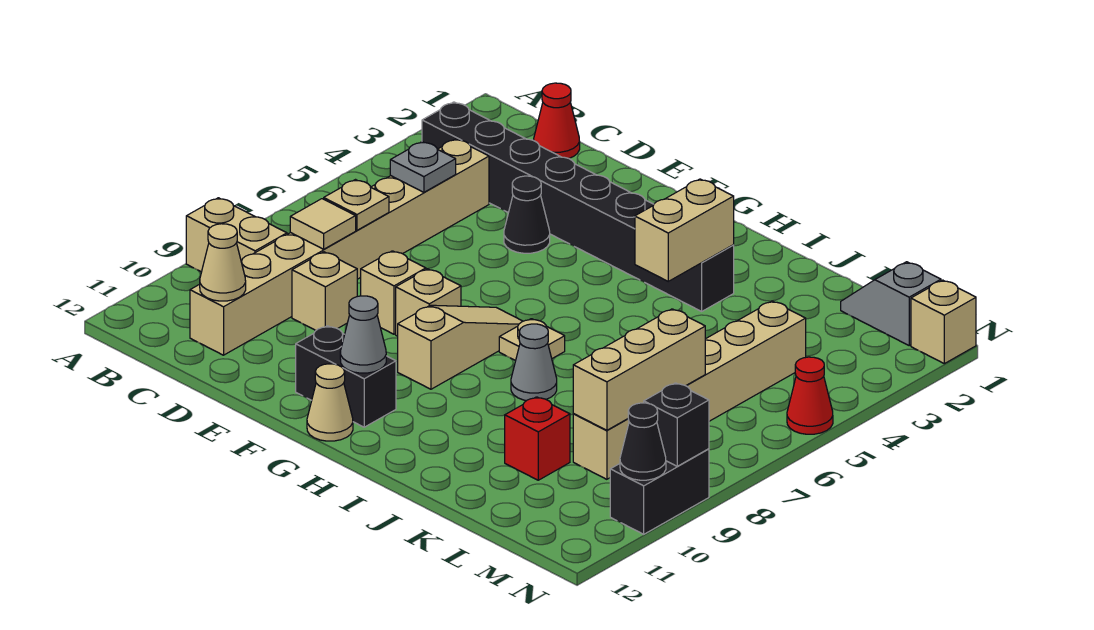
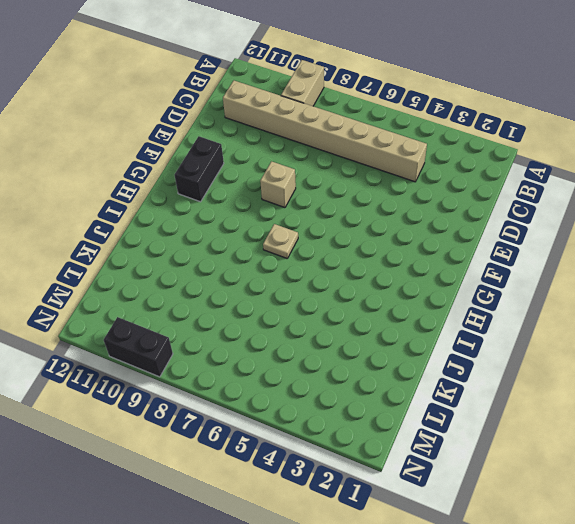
none -> black 1x8 brick [422,102,734,311]
none -> red 1x1 cone [534,83,580,158]
none -> tan 1x1 brick [292,252,357,330]

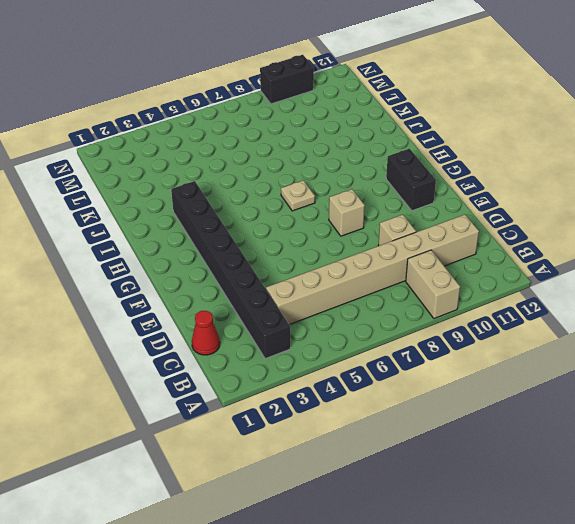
none -> black 1x1 cone [504,176,550,253]
none -> tan 1x1 brick [361,251,426,334]
none -> tan 1x3 slope [398,305,523,389]

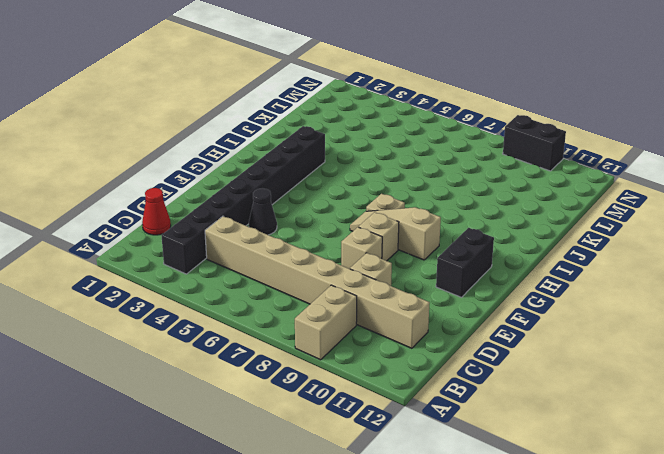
none -> tan 1x1 cone [307,364,353,441]
none -> grey 1x1 cone [511,324,557,401]
none -> red 1x1 brick [505,397,570,480]

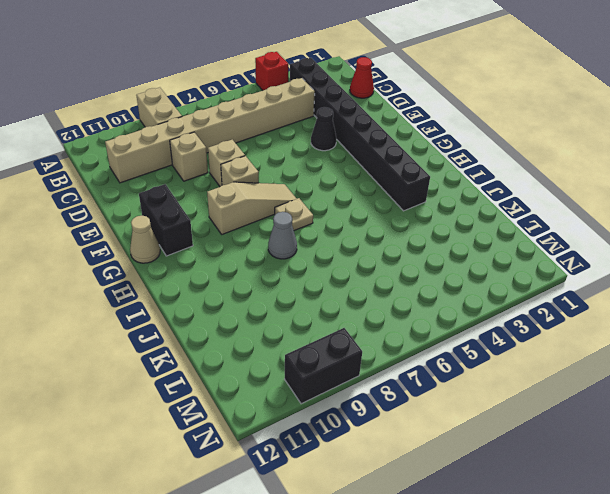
red 1x1 brick [255,52,288,90] -> red 1x1 brick moved to [505,397,570,480]
none -> grey 1x2 slope [841,262,941,345]
none -> tan 1x6 brick [573,301,806,479]
none -> tan 1x1 brick [911,280,976,364]

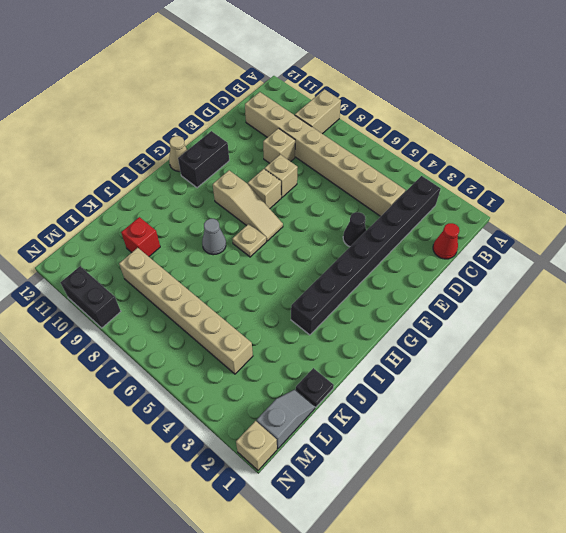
black 1x1 plate [296,368,334,407] -> none
none -> red 1x1 cone [787,357,833,434]
none -> grey 1x1 plate [390,142,456,192]
none -> tan 1x1 plate [324,180,389,230]

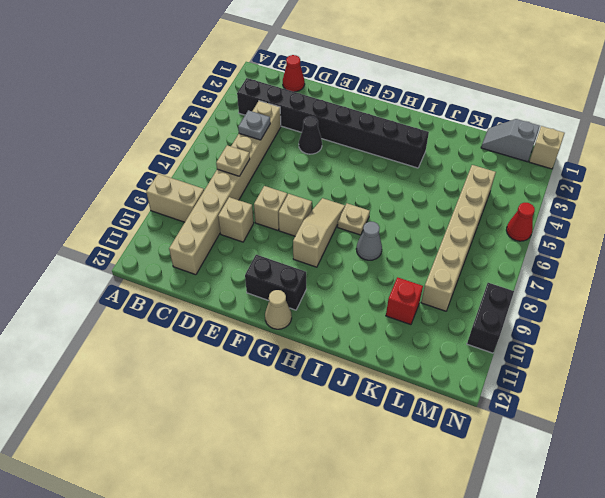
none -> tan 1x1 tile [290,199,356,249]
none -> tan 1x1 cone [200,224,246,301]
none -> grey 1x1 cone [340,296,386,373]

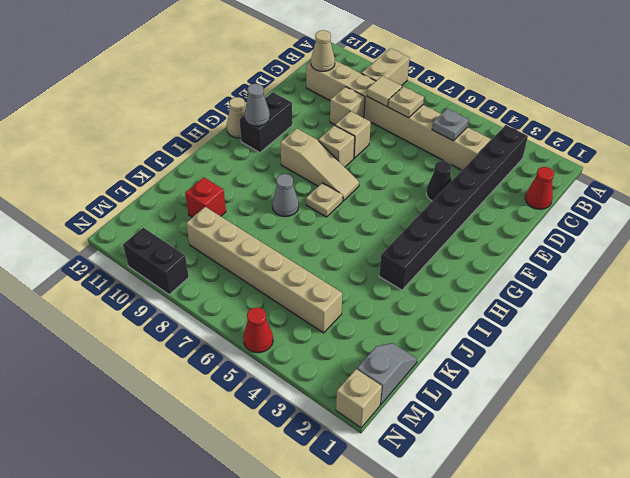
none -> tan 1x2 brick [635,179,734,281]
none -> tan 1x3 brick [573,309,705,430]
none -> black 1x1 brick [644,383,709,466]

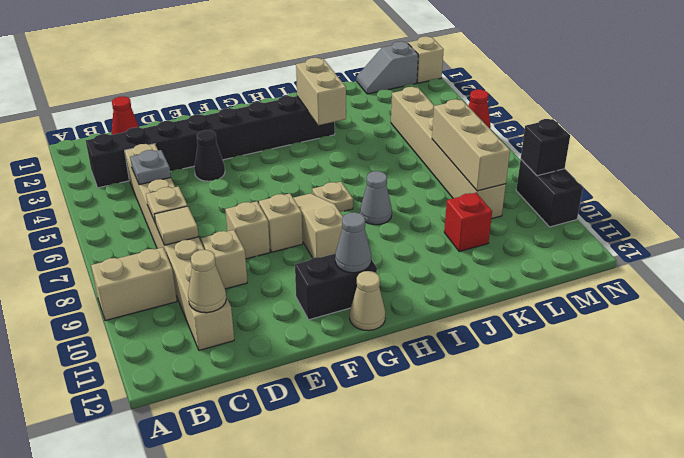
none -> black 1x1 cone [620,403,666,480]

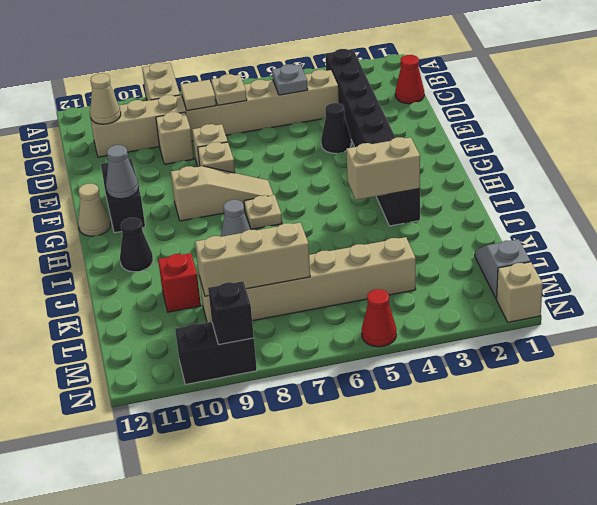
black 1x1 cone [120,218,153,272] -> black 1x1 cone moved to [620,403,666,480]

